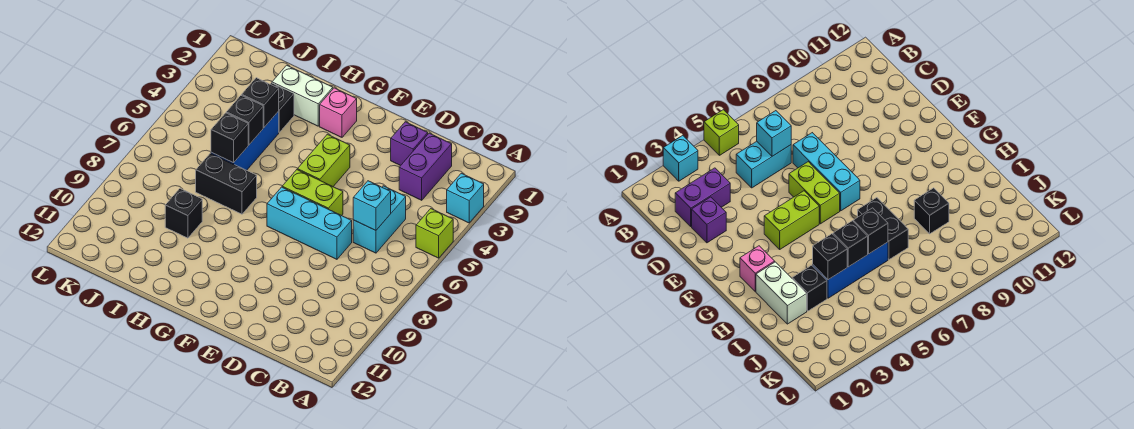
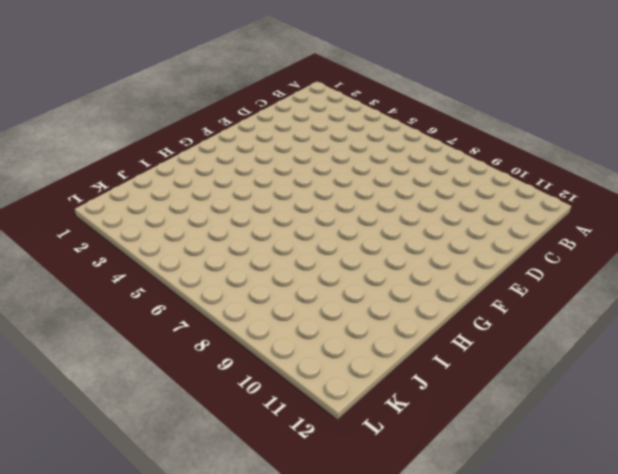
none -> cyan 1x1 brick [447,173,484,223]
none -> lime 1x1 brick [416,209,453,258]
none -> purple 1x2 brick [399,133,452,200]

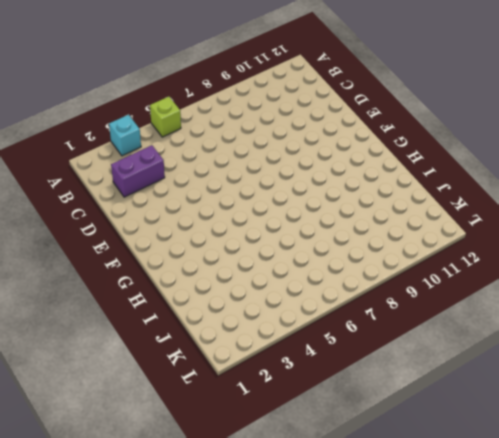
none -> cyan 1x2 brick [353,186,406,253]
none -> purple 1x1 brick [391,122,428,166]
none -> cyan 1x3 brick [267,187,352,259]

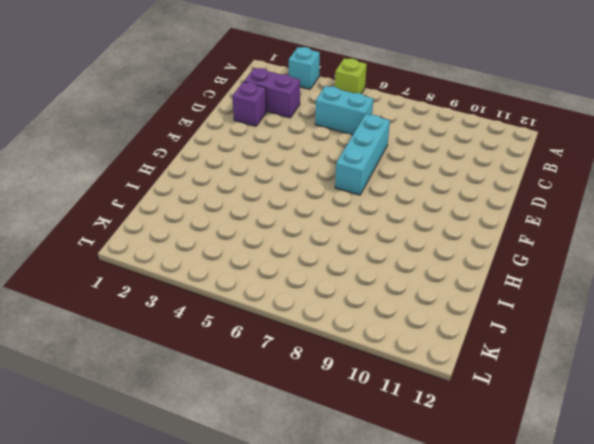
none -> lime 1x2 brick [282,170,343,216]
none -> lime 1x2 brick [298,134,350,186]
none -> pink 1x1 brick [320,88,357,137]

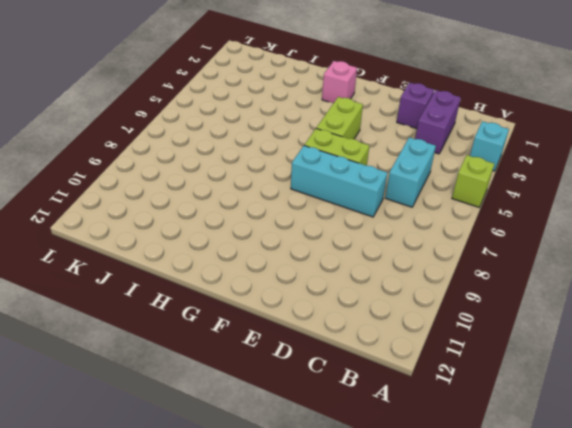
none -> white 1x2 brick [272,65,333,126]
none -> black 1x2 brick [196,153,257,214]
none -> black 1x1 brick [271,83,294,132]

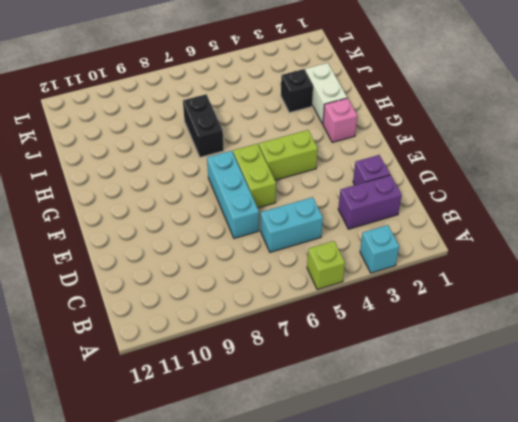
none -> blue 1x3 brick [211,111,279,170]
none -> black 1x1 brick [165,189,202,238]
none -> cyan 1x1 brick [353,181,391,231]

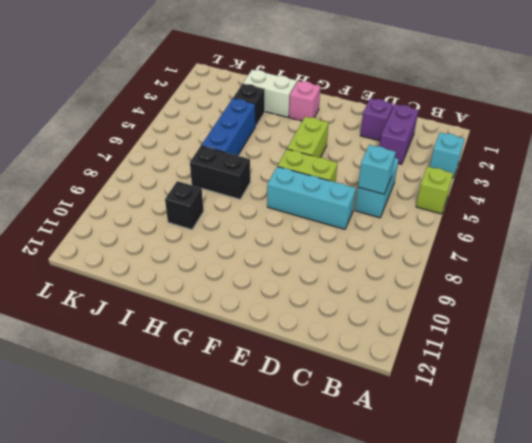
none -> black 1x1 brick [242,78,279,127]
none -> black 1x1 brick [226,95,263,145]
none -> black 1x1 brick [211,113,248,163]

